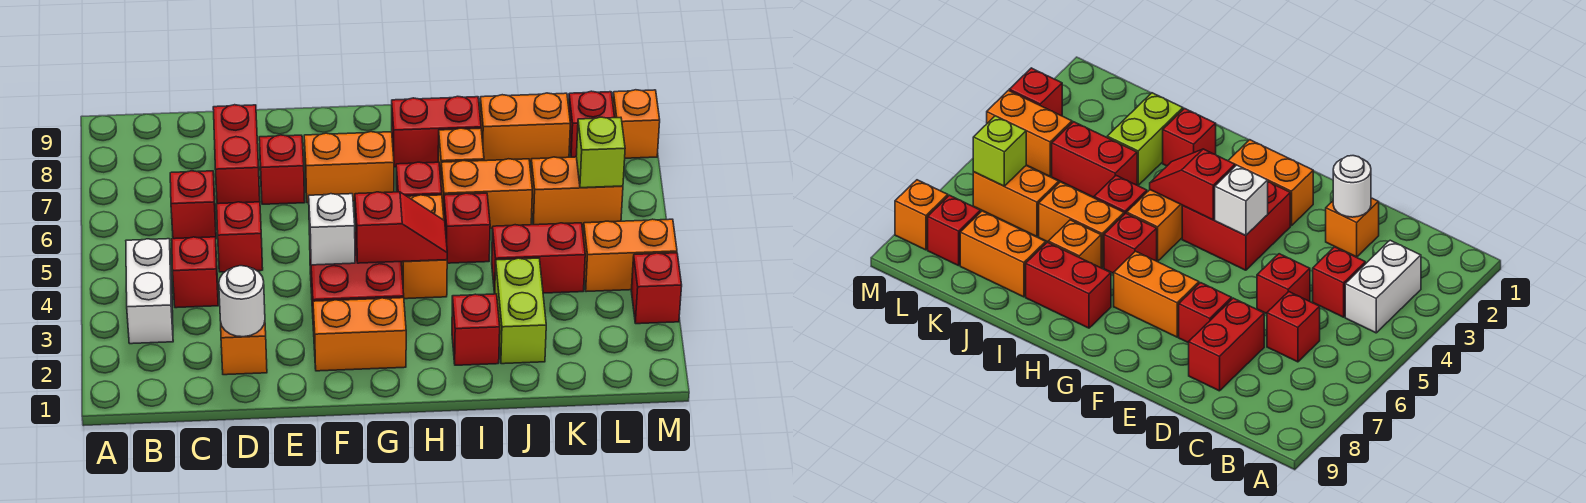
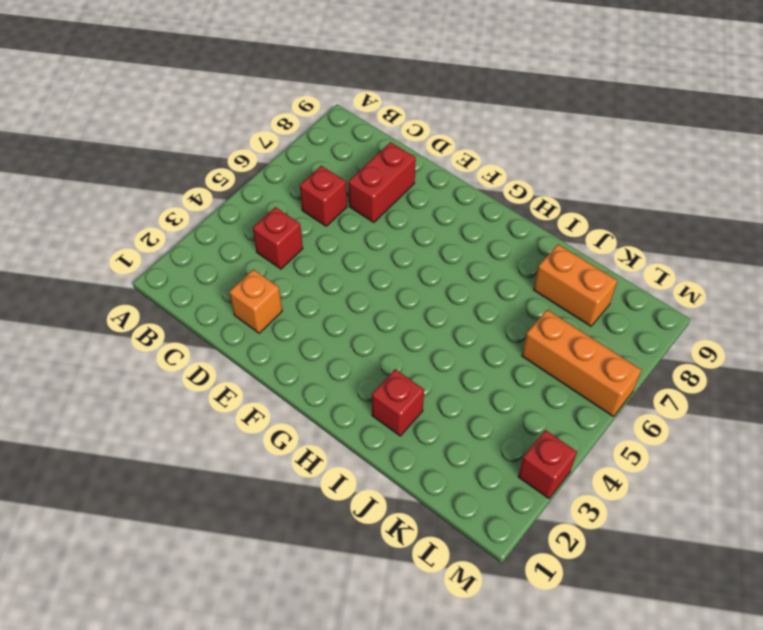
orange 1x3 brick [522,310,641,417] -> orange 1x2 brick [531,157,623,225]
none -> white 1x2 brick [126,239,173,344]
none -> red 1x1 brick [217,202,263,272]
none -> red 1x1 brick [259,135,305,204]

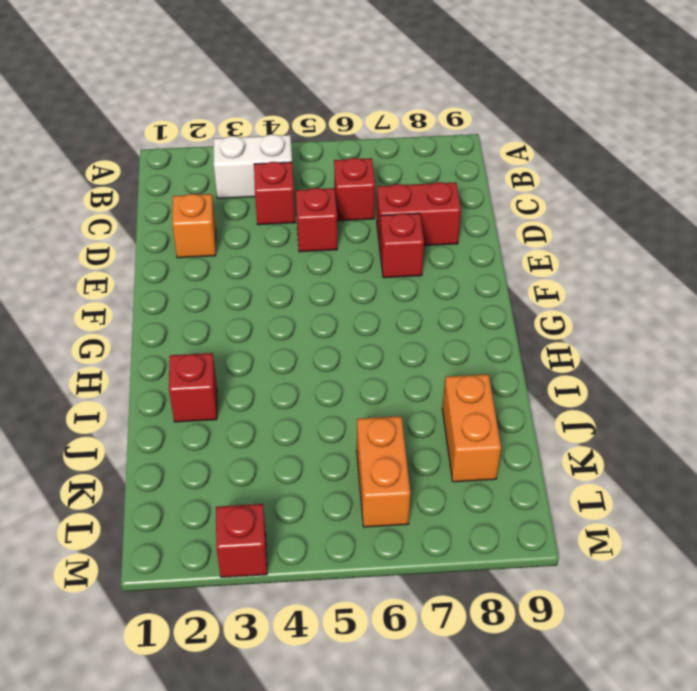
none -> orange 1x2 brick [313,298,406,371]
none -> red 2x2 brick [309,234,404,331]
none -> orange 1x2 brick [304,132,394,203]

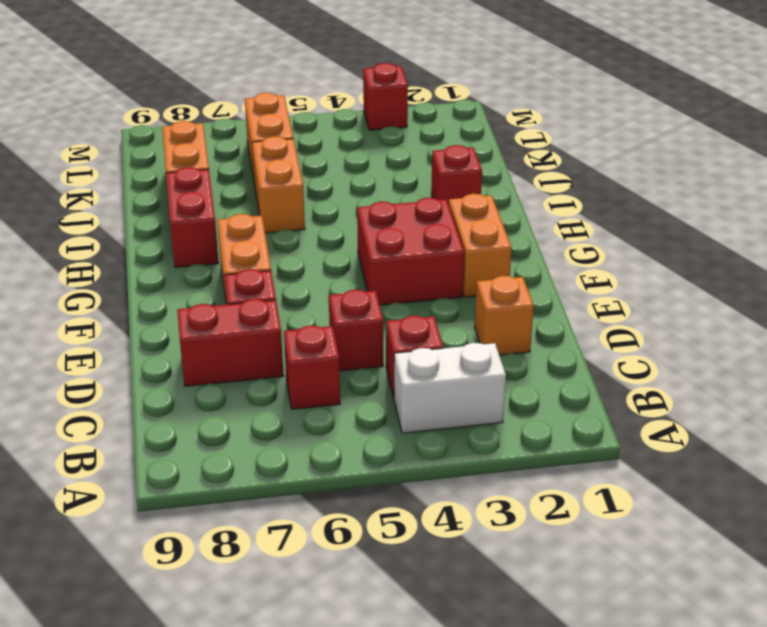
none -> orange 1x2 brick [401,195,447,299]
none -> red 1x1 brick [396,162,442,196]
none -> red 1x1 brick [444,193,490,263]

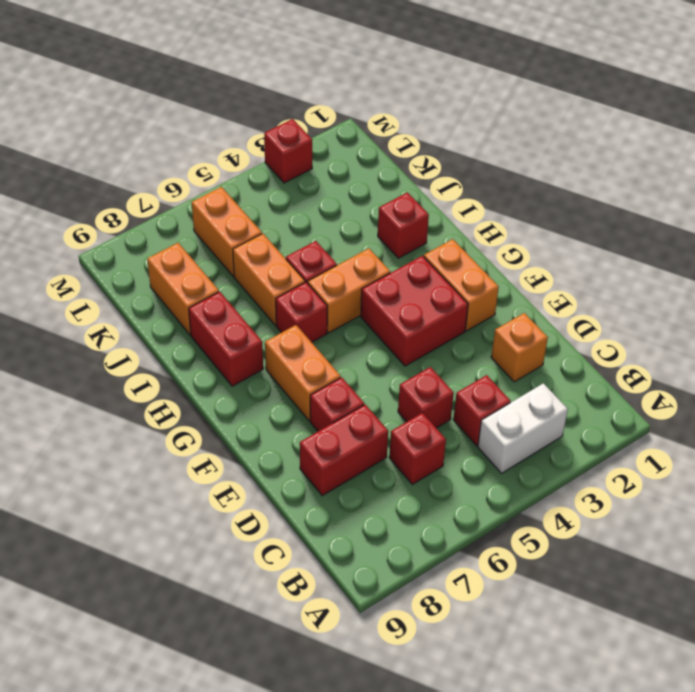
none -> orange 1x1 brick [438,128,484,178]
none -> lime 1x2 brick [495,258,546,364]
none -> red 1x2 brick [492,223,585,294]

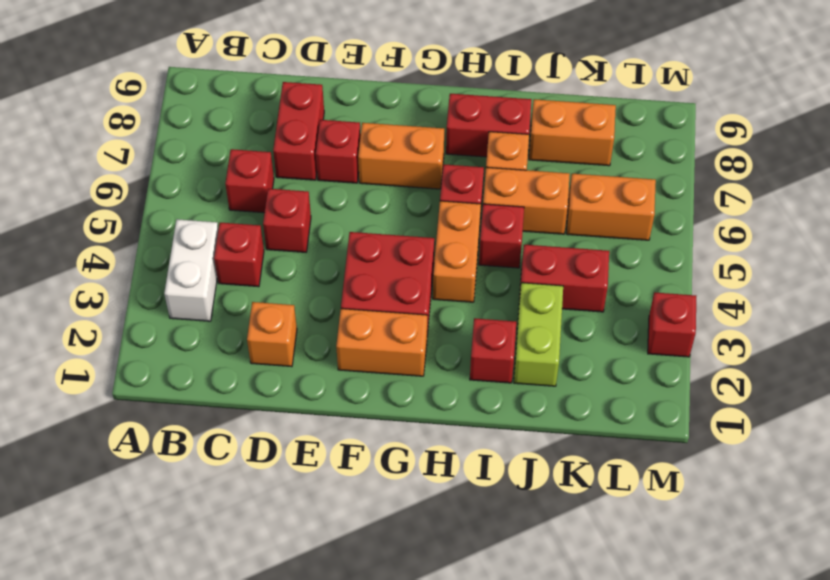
none -> orange 1x2 brick [583,219,677,292]
none -> red 1x1 brick [569,91,615,157]
none -> orange 1x1 brick [613,90,660,158]

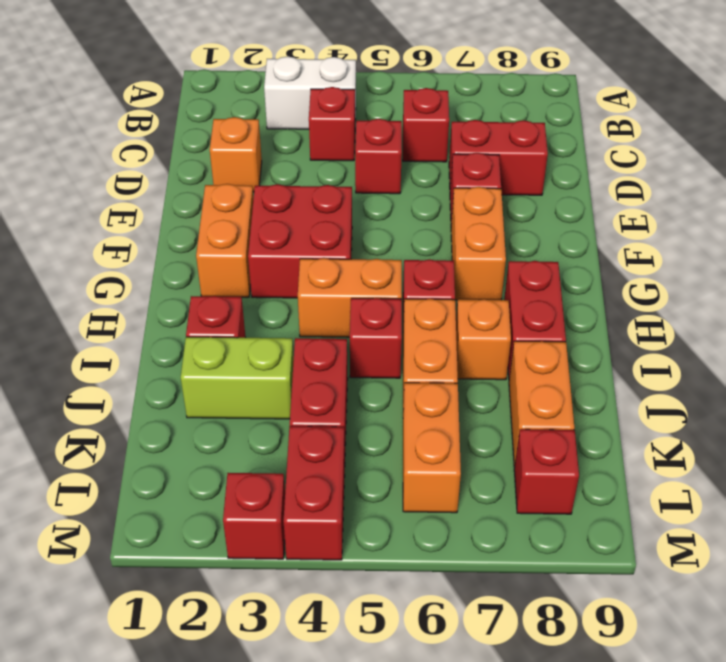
red 1x2 brick [284,426,345,560] -> orange 1x2 brick [583,219,677,292]
none -> orange 1x1 brick [613,90,660,158]
none -> white 1x1 round brick [219,266,265,337]
none -> white 1x1 brick [309,194,355,265]

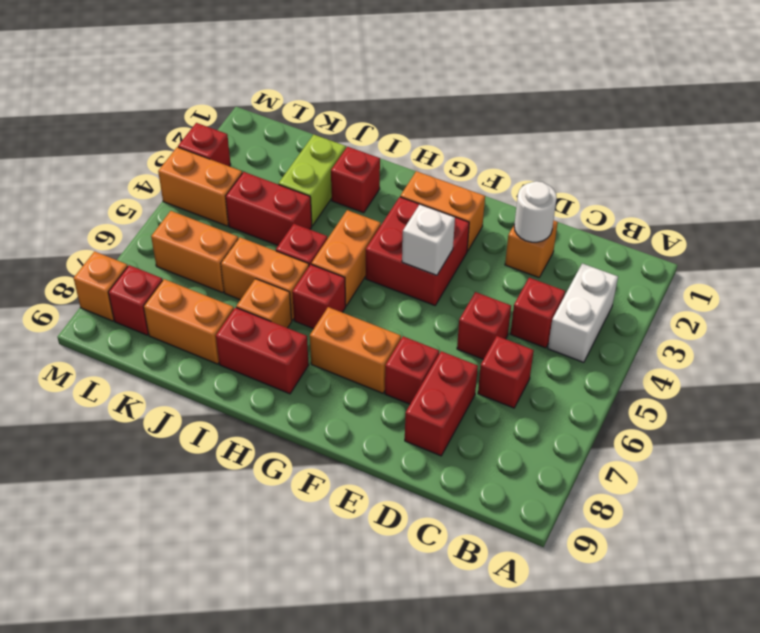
none -> red 1x2 slope [355,192,447,263]
none -> lime 1x1 brick [576,117,625,188]

